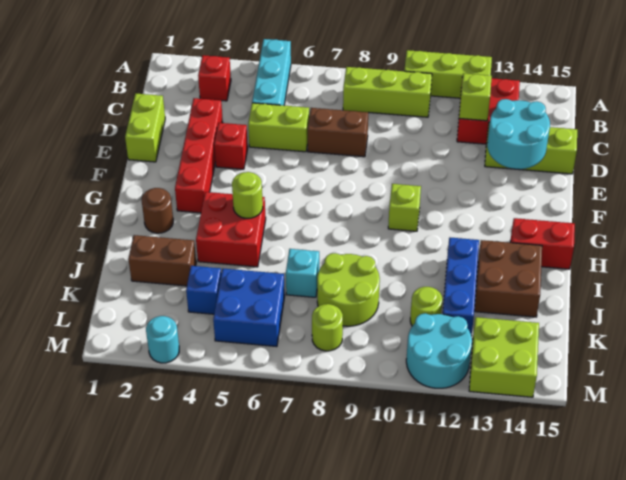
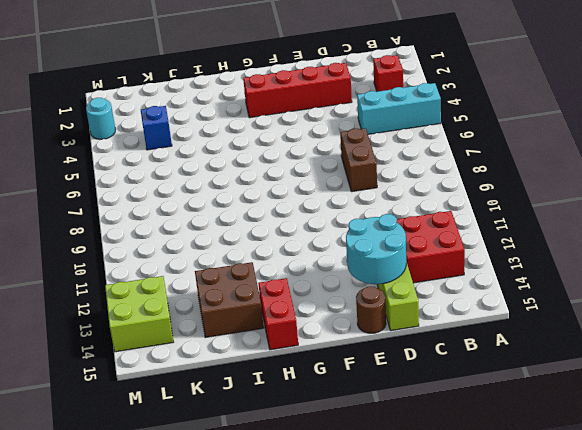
brown 1x1 round brick [356,287,386,333] -> brown 1x1 round brick moved to [142,188,173,233]
none -> lime 1x3 brick [404,50,492,98]
none -> lime 1x3 brick [343,67,432,117]
none -> lime 1x2 brick [125,93,165,162]
none -> lime 1x2 brick [248,103,309,152]

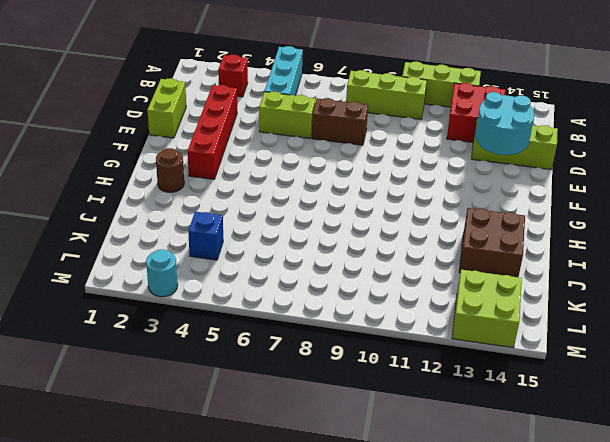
none -> red 1x1 brick [214,123,248,169]
none -> lime 1x1 brick [388,184,421,231]
none -> red 2x2 brick [196,192,266,267]
none -> red 1x2 brick [510,218,575,269]

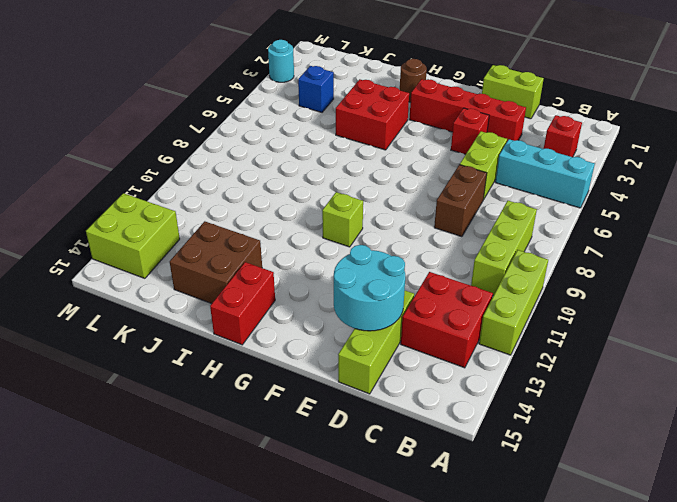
none -> blue 1x3 brick [443,238,479,336]
none -> brown 1x2 brick [128,235,196,286]
none -> cyan 1x1 brick [286,249,319,297]
none -> lime 2x2 round brick [317,253,380,326]

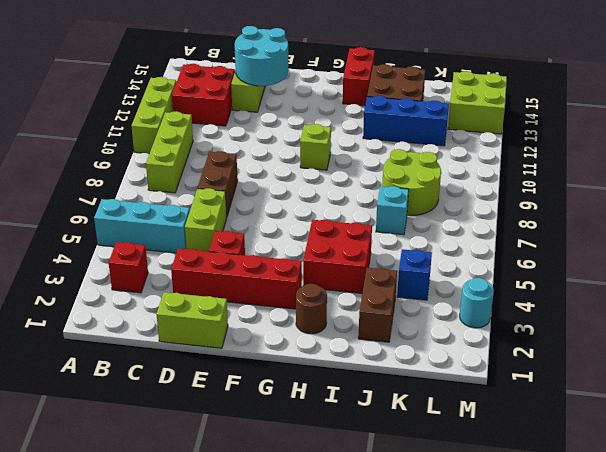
none -> blue 2x2 brick [213,269,285,347]
none -> lime 1x1 round brick [410,287,442,326]
none -> lime 1x1 round brick [312,304,343,351]
none -> cyan 2x2 round brick [406,313,472,388]

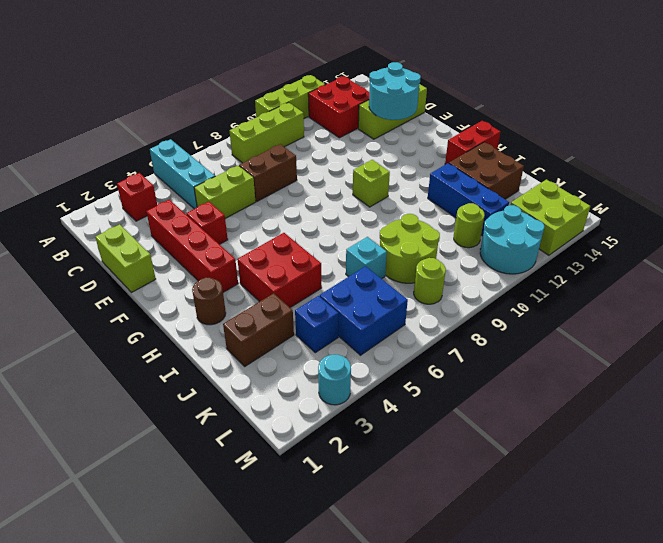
none -> lime 1x1 brick [459,74,492,121]
none -> lime 1x1 round brick [232,172,263,218]

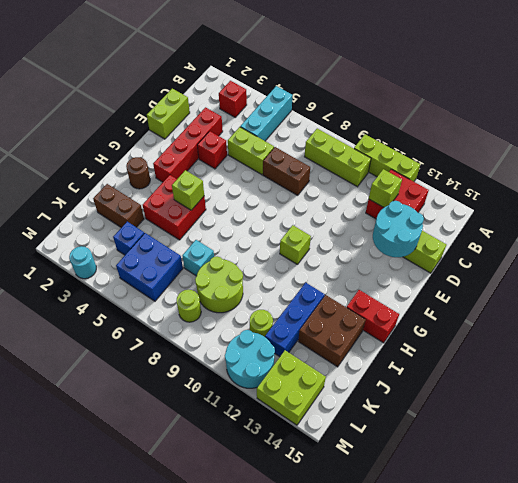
lime 1x1 brick [172,170,204,210] -> lime 1x1 round brick [232,172,263,218]

